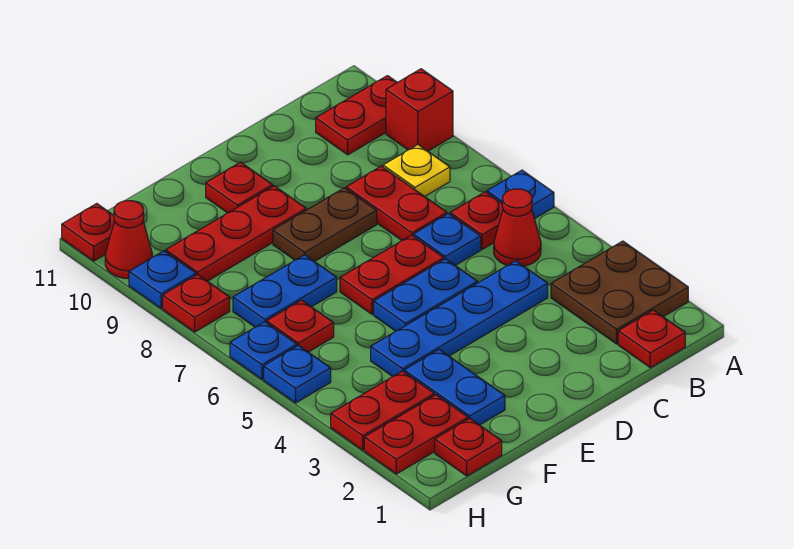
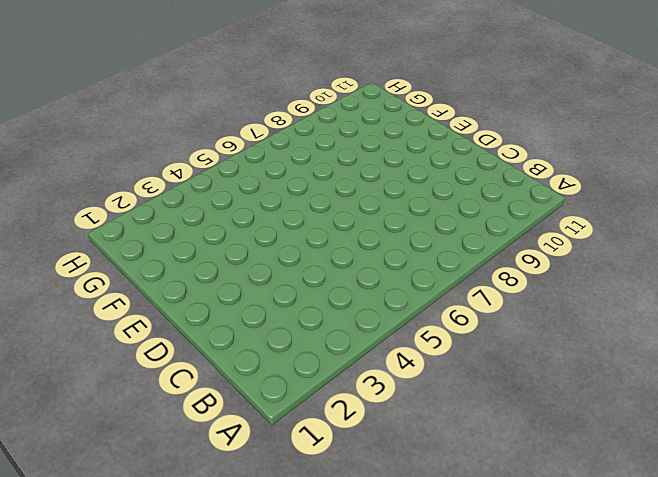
none -> brown 2x2 plate [551,241,688,344]
none -> blue 1x1 plate [487,170,554,219]
none -> red 1x1 brick [386,69,453,151]

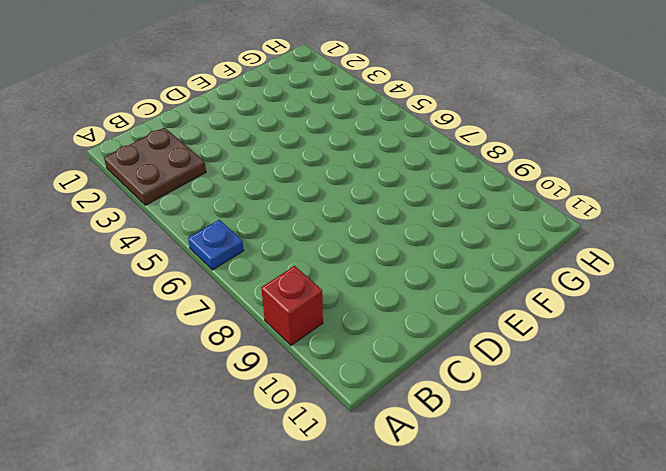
none -> red 1x2 plate [316,76,397,155]
none -> red 1x1 plate [618,310,685,368]
none -> red 1x1 cone [494,189,541,266]

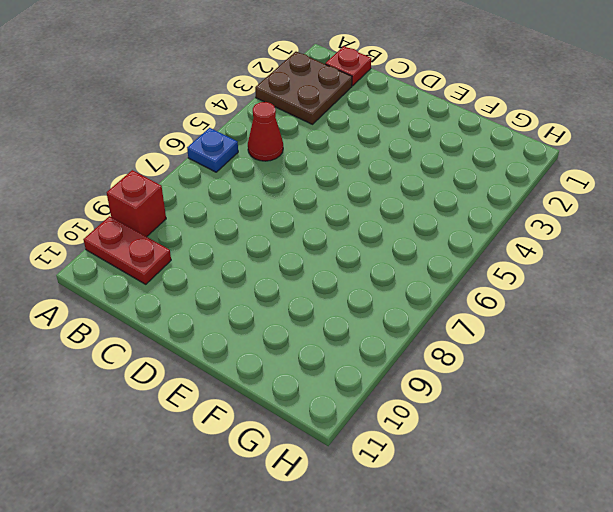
none -> red 1x1 plate [450,192,503,249]
none -> yellow 1x1 plate [383,145,450,197]
none -> blue 1x4 plate [371,261,548,376]

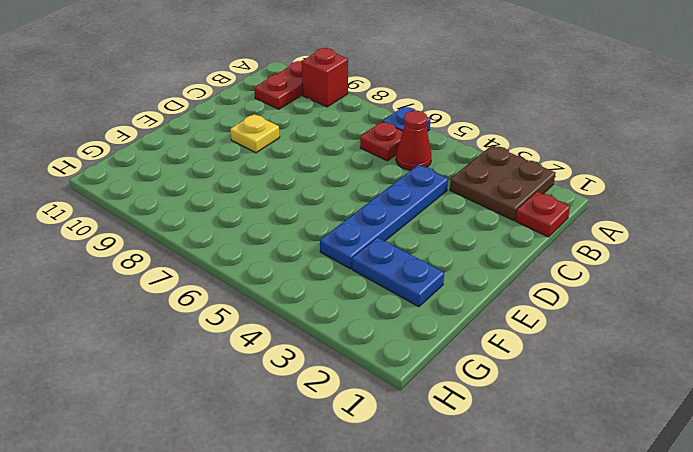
yellow 1x1 plate [230,114,280,153] -> yellow 1x1 plate moved to [383,145,450,197]
none -> blue 1x1 plate [414,214,481,266]
none -> red 1x2 plate [346,166,447,240]
none -> blue 1x2 plate [374,259,477,331]

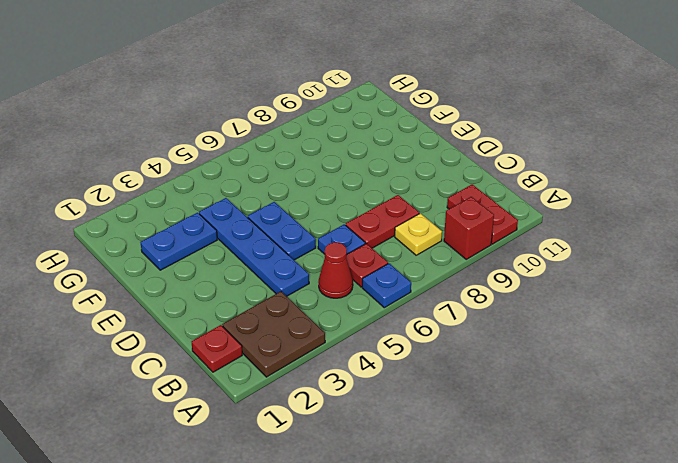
none -> red 1x2 plate [340,235,444,314]
none -> brown 1x2 plate [273,188,377,262]
none -> red 1x3 plate [165,186,306,281]

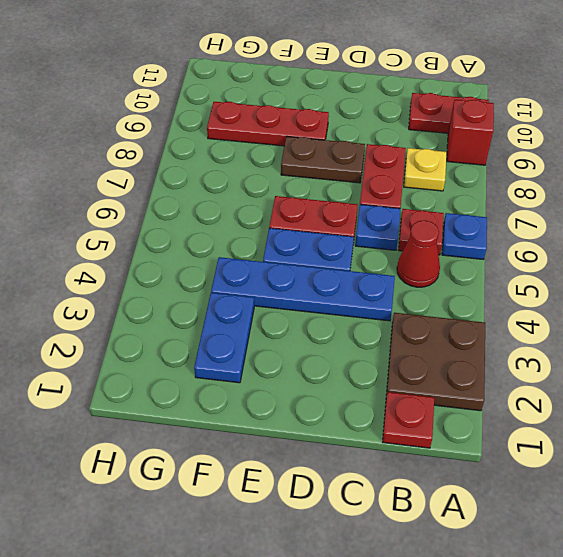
none -> red 1x1 plate [206,162,273,213]
none -> blue 1x2 plate [233,255,337,327]
none -> red 1x1 plate [435,418,502,476]

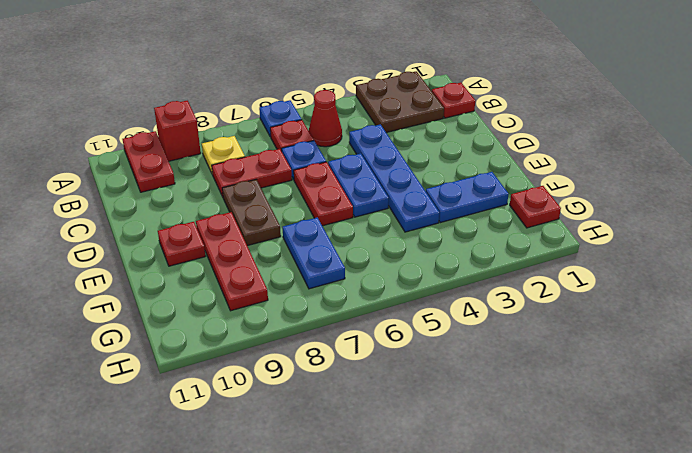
none -> red 1x2 plate [364,395,468,474]
none -> red 1x2 plate [331,371,434,450]
none -> red 1x1 plate [267,300,334,352]

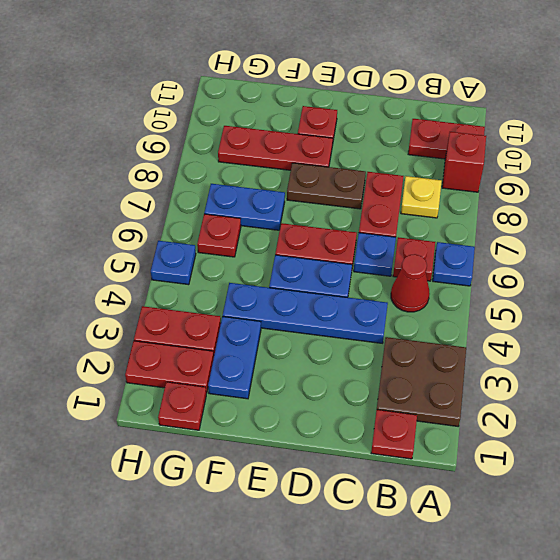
none -> blue 1x1 plate [230,322,297,379]
none -> red 1x1 plate [163,274,230,332]
none -> blue 1x1 plate [129,251,196,308]

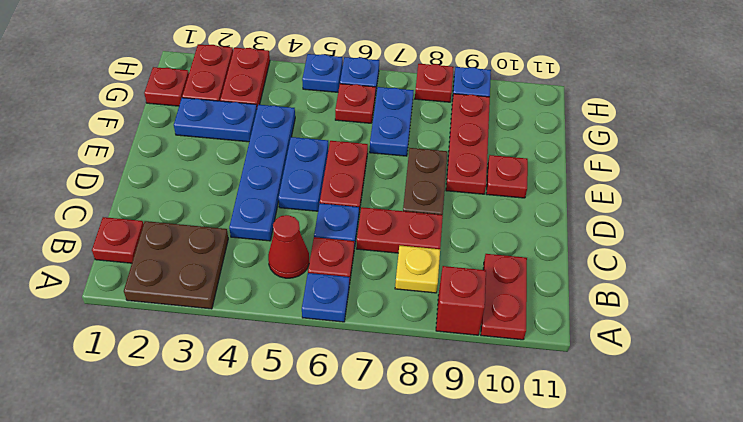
none -> red 1x1 cone [105,201,152,278]
none -> red 1x1 plate [62,204,115,261]

